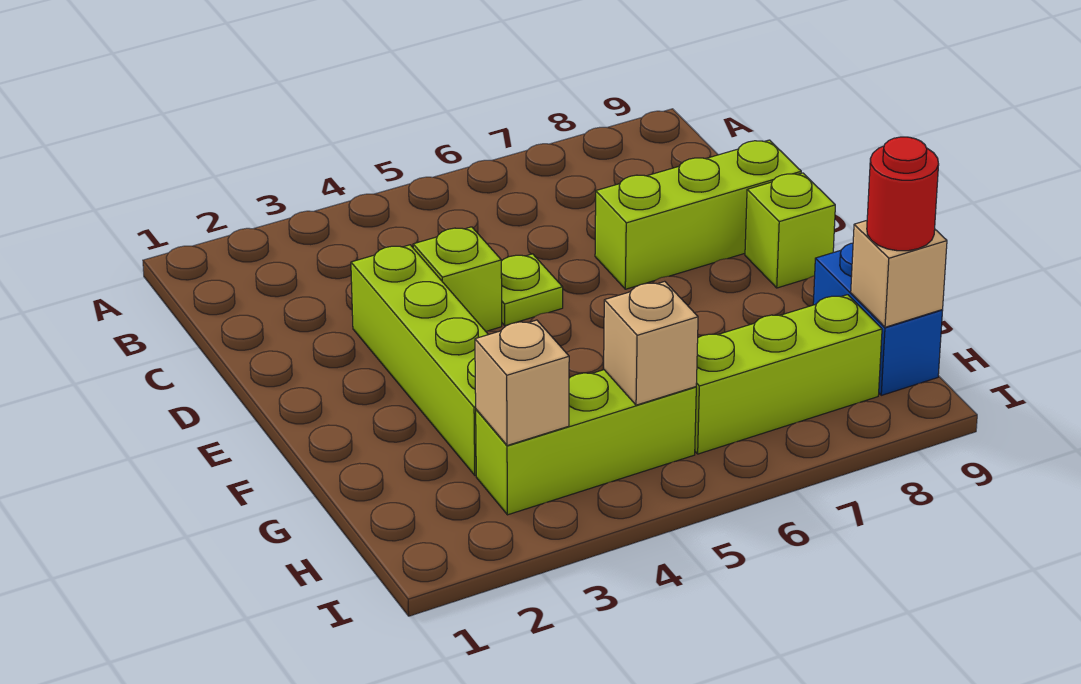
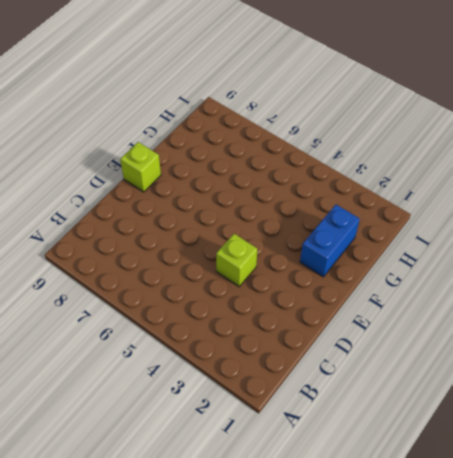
blue 1x2 brick [300,205,360,277] -> blue 1x2 brick moved to [813,243,943,395]
none -> lime 1x4 brick [351,245,488,475]
none -> lime 1x1 plate [501,254,563,326]
none -> lime 1x3 brick [595,140,801,289]

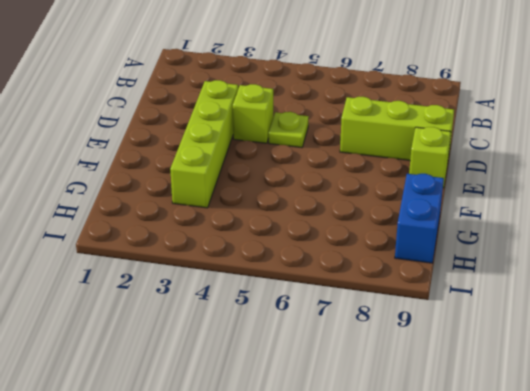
none -> lime 1x3 brick [476,370,696,515]
none -> lime 1x3 brick [695,295,882,454]
none -> tan 1x1 brick [475,320,569,445]

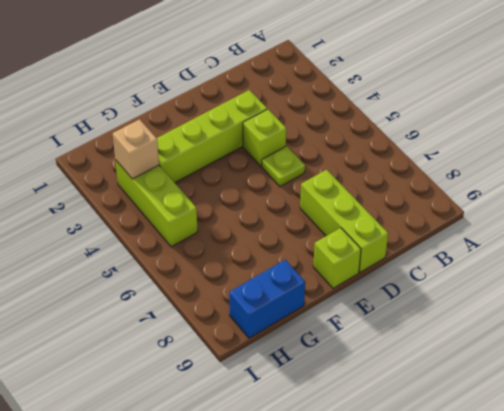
none -> lime 1x3 brick [695,295,882,454]
none -> tan 1x1 brick [604,281,698,405]
none -> tan 1x1 brick [851,221,947,327]

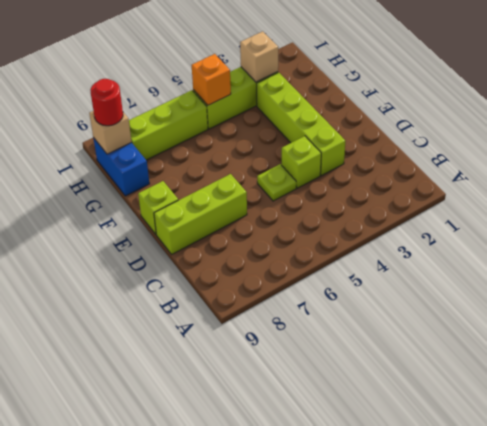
orange 1x1 brick [192,54,231,105] -> tan 1x1 brick [604,281,698,405]

